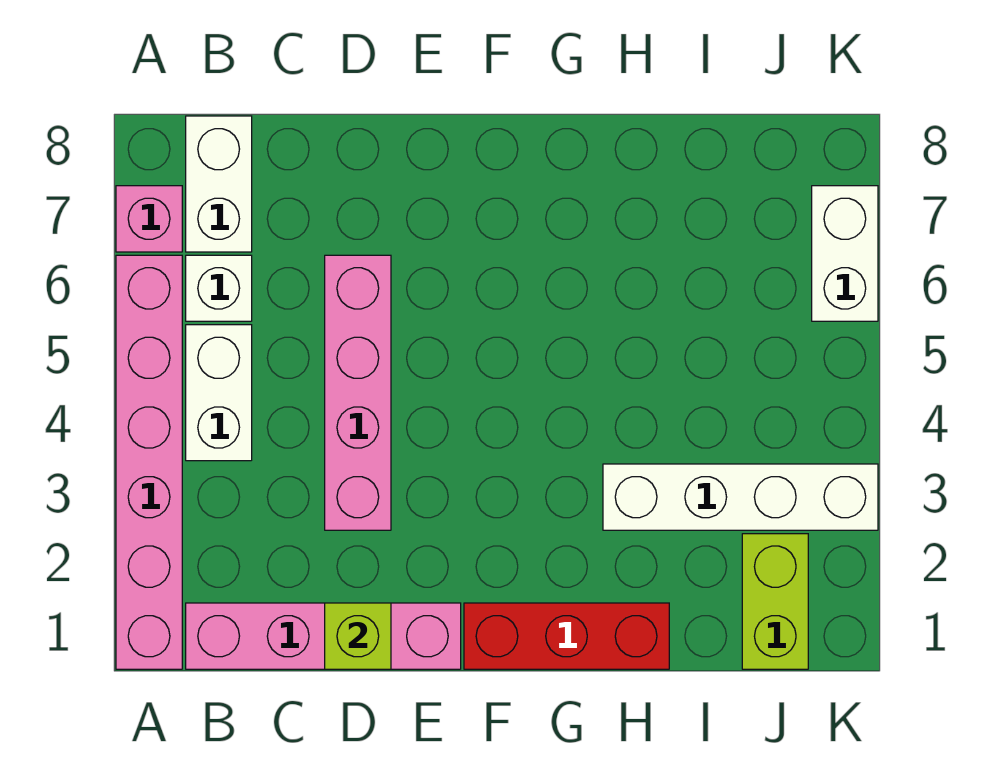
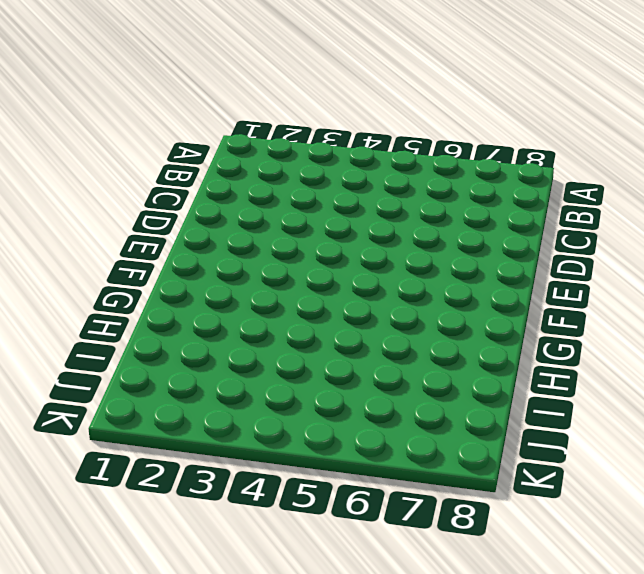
none -> pink 1x6 brick [116,255,182,669]
none -> pink 1x1 brick [116,186,182,252]
none -> pink 1x4 brick [186,603,461,669]

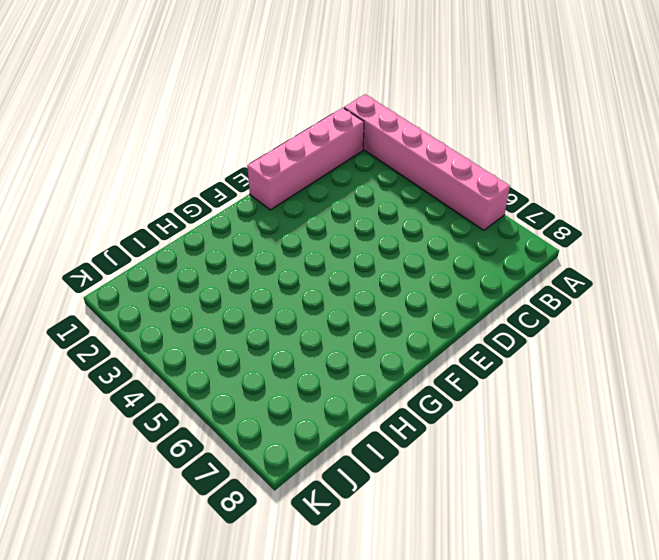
none -> pink 1x1 brick [116,186,182,252]
none -> white 1x2 brick [186,325,252,461]
none -> white 1x1 brick [186,255,252,321]

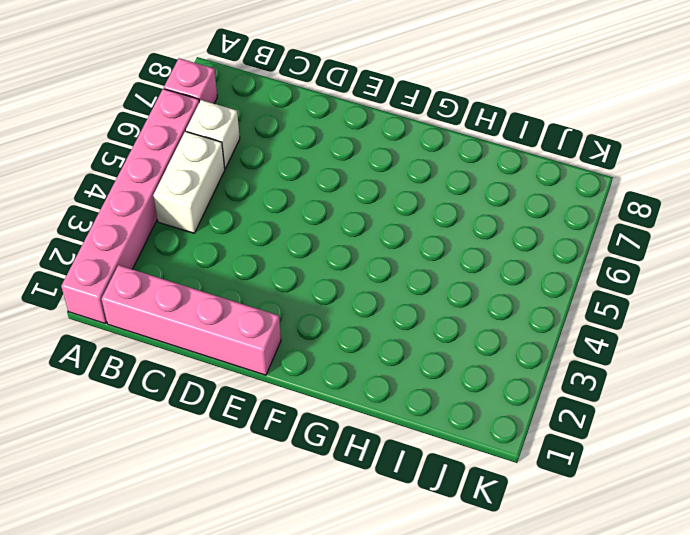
none -> white 1x2 brick [186,116,252,252]
none -> pink 1x4 brick [325,255,391,530]
none -> red 1x3 brick [464,603,669,669]

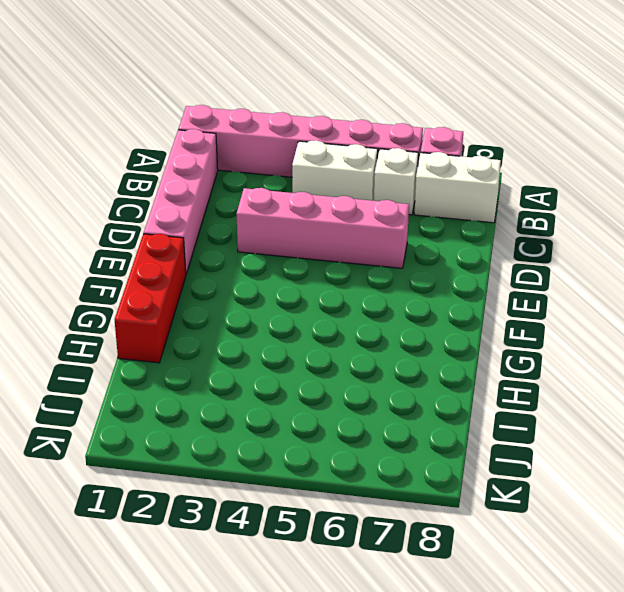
none -> white 1x4 brick [603,464,878,530]
none -> lime 1x2 brick [742,534,808,669]
none -> white 1x2 brick [812,186,878,321]

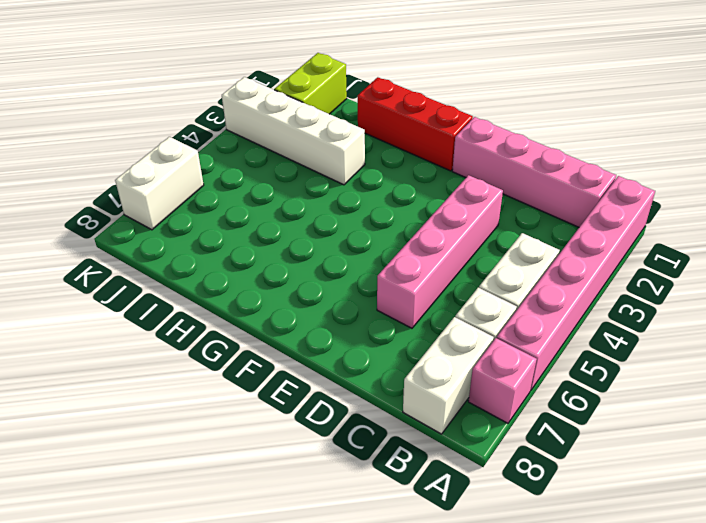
none -> lime 1x1 brick [325,603,391,669]

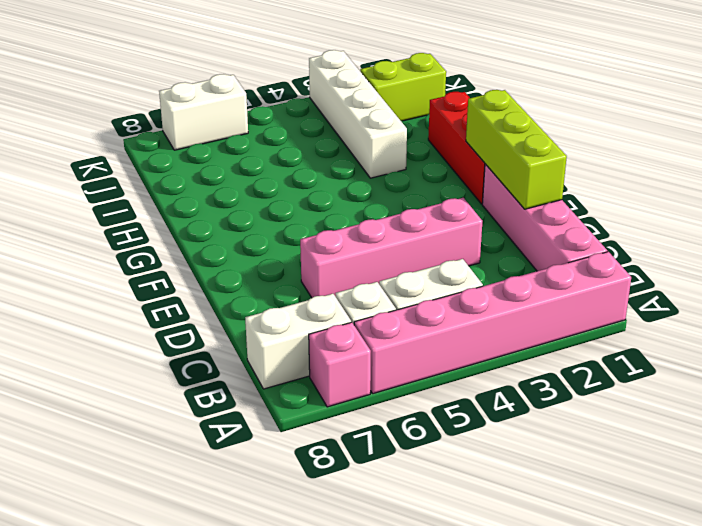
lime 1x3 brick [466,90,567,209] -> lime 1x1 brick [325,603,391,669]

